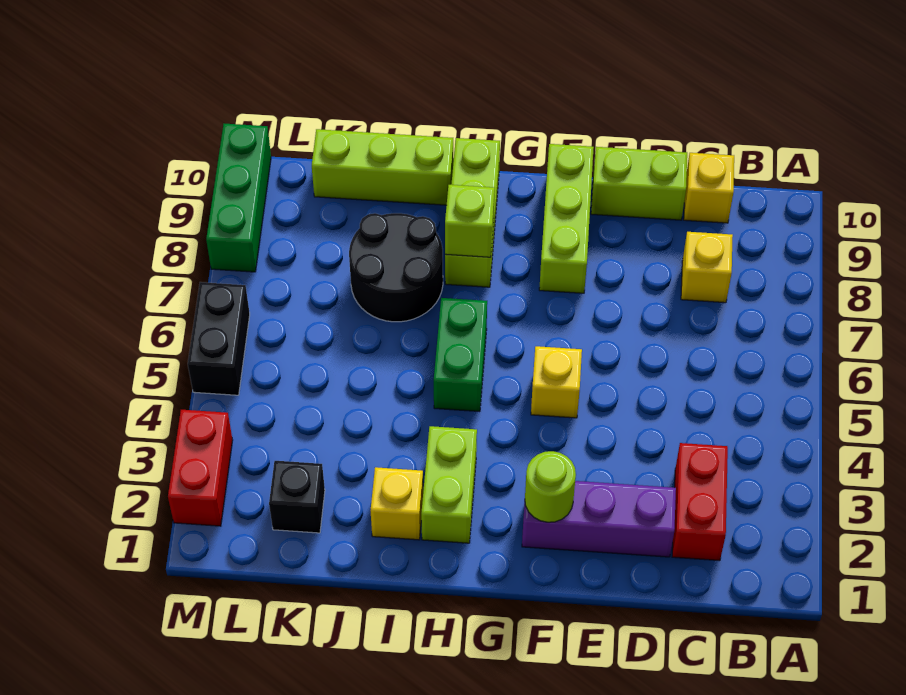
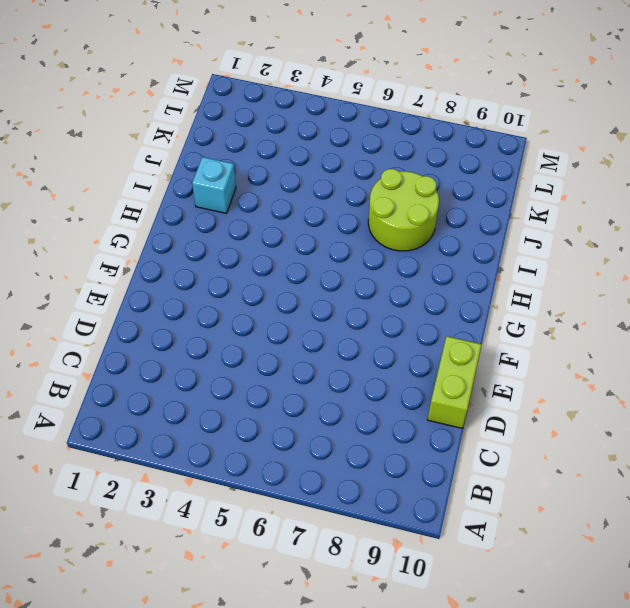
cyan 1x1 brick [192,157,236,213] -> yellow 1x1 brick [371,467,423,540]
lime 2x2 round brick [368,169,439,251] -> black 2x2 round brick [349,213,443,322]
none -> red 1x2 brick [672,443,728,561]
none -> yellow 1x1 brick [681,232,733,303]
none -> yellow 1x1 brick [684,153,734,223]

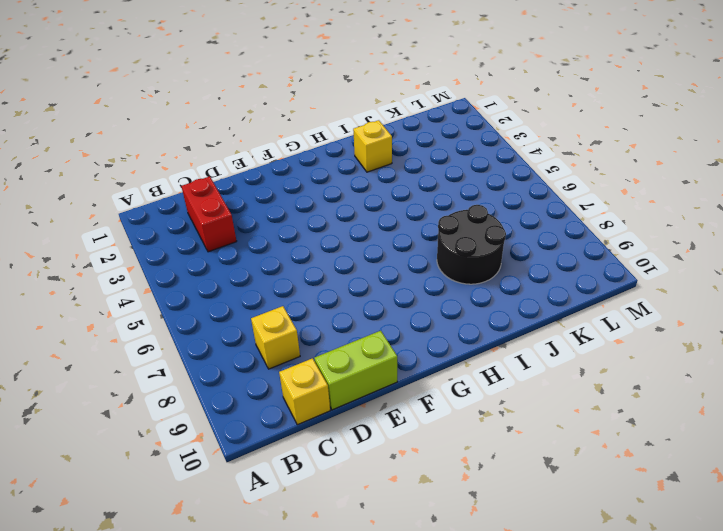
none -> purple 1x3 brick [522,481,676,557]
none -> yellow 1x1 brick [531,346,582,418]
none -> lime 1x3 brick [539,144,594,293]

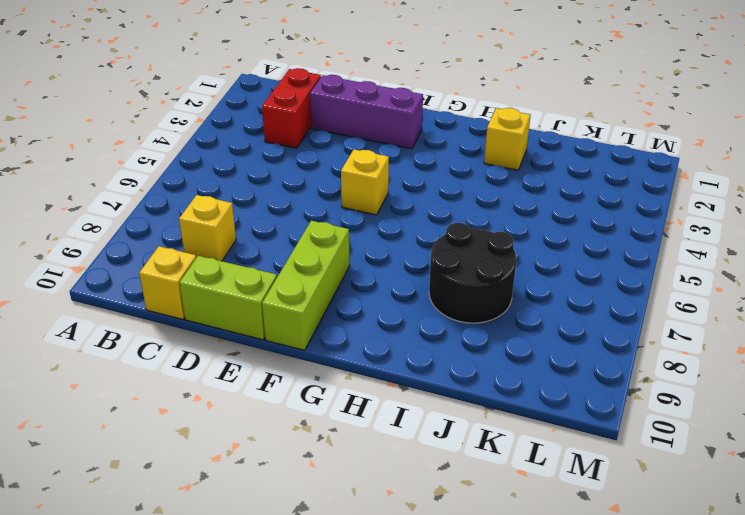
none -> lime 1x2 brick [421,426,477,543]
none -> green 1x2 brick [434,298,487,412]
none -> lime 1x3 brick [445,138,500,287]

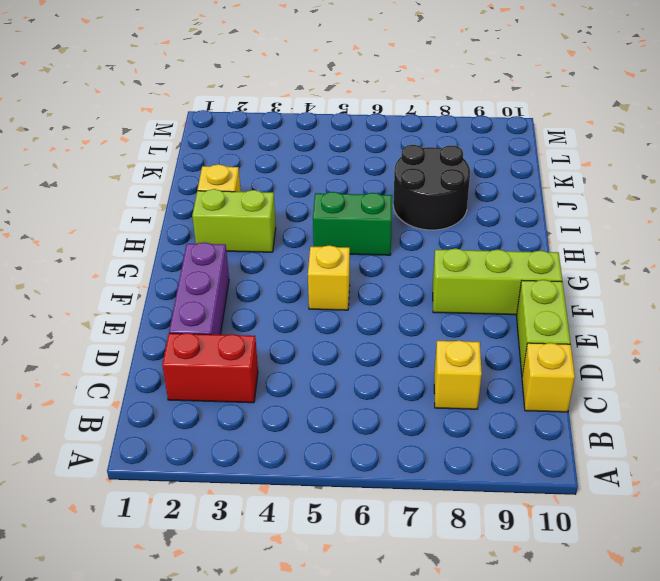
none -> lime 1x3 brick [445,138,500,287]
none -> lime 1x3 brick [312,129,453,205]
none -> black 1x1 brick [269,461,325,533]

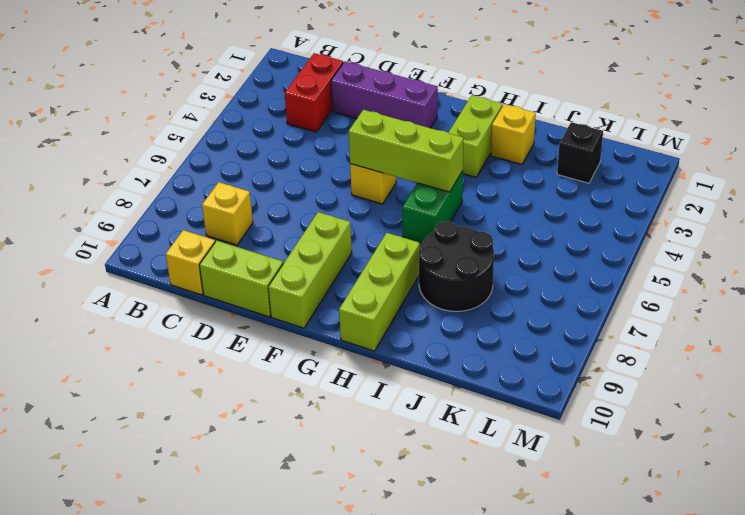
lime 1x3 brick [349,110,464,192] -> lime 1x3 brick moved to [312,129,453,205]
none -> red 1x2 brick [168,410,233,526]
none -> black 1x2 brick [188,282,250,395]
none -> green 1x3 brick [206,124,271,272]

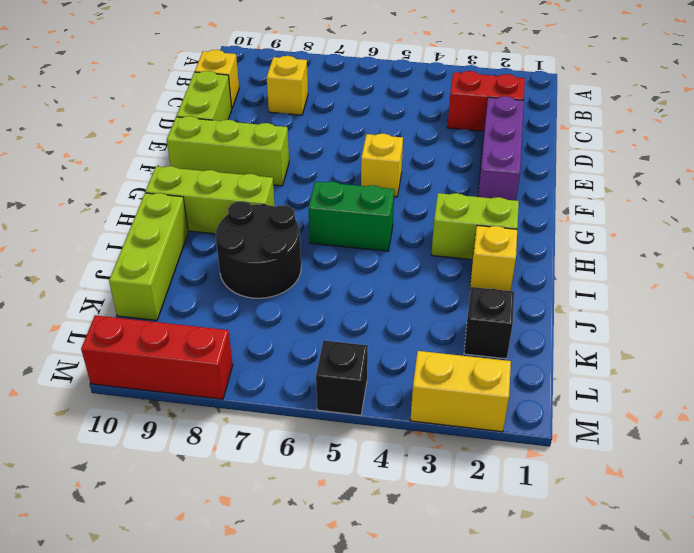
yellow 1x2 brick [410,351,511,432] -> red 1x2 brick [168,410,233,526]
black 1x1 brick [316,340,368,415] -> black 1x2 brick [188,282,250,395]
red 1x3 brick [81,315,233,399] -> green 1x3 brick [206,124,271,272]
none -> lime 1x1 round brick [525,451,576,522]
none -> lime 1x1 brick [445,185,495,257]

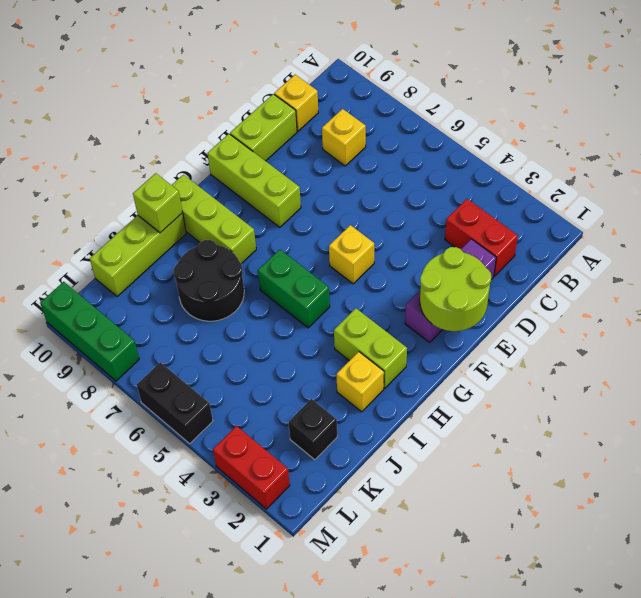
lime 2x2 round brick [420,247,492,331] -> lime 1x1 round brick [525,451,576,522]
lime 1x1 brick [133,173,183,233] -> lime 1x1 brick moved to [445,185,495,257]

